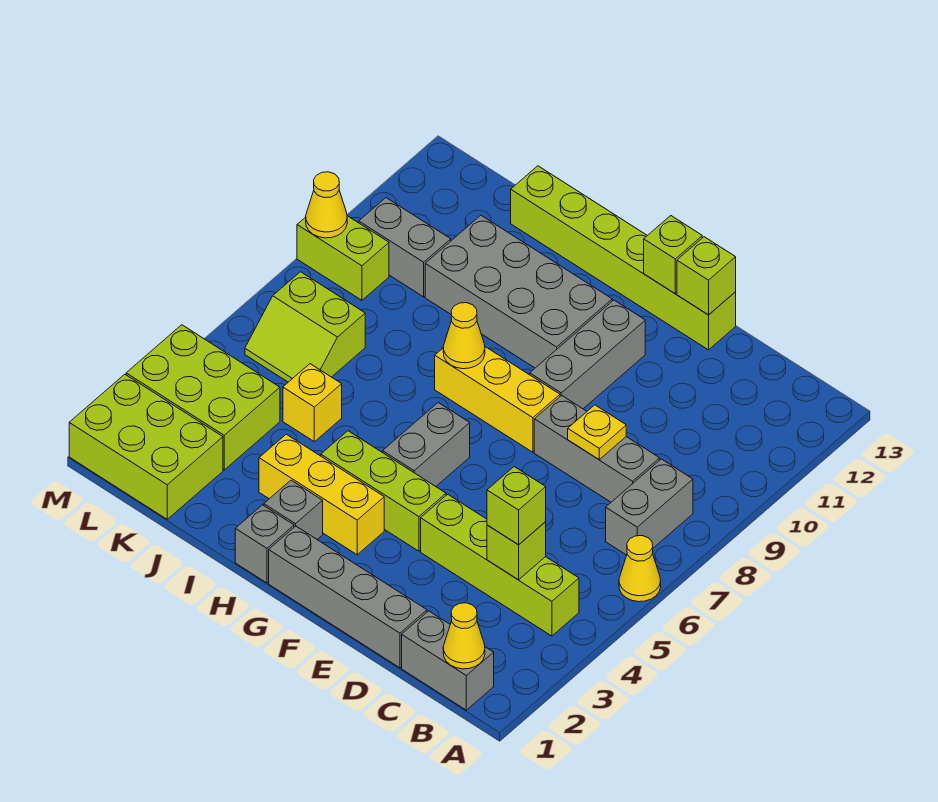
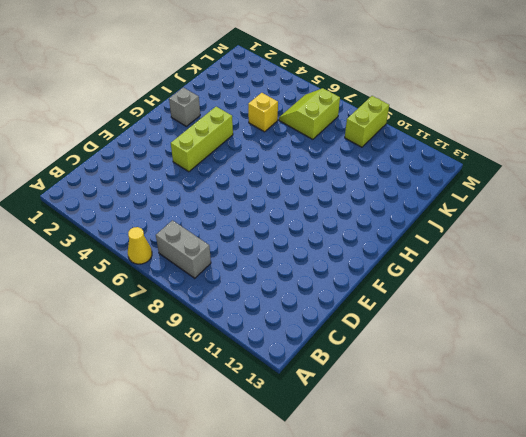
none -> grey 1x2 brick [402,611,494,710]
none -> lime 1x4 brick [421,494,579,636]
none -> grey 1x3 brick [534,395,660,502]

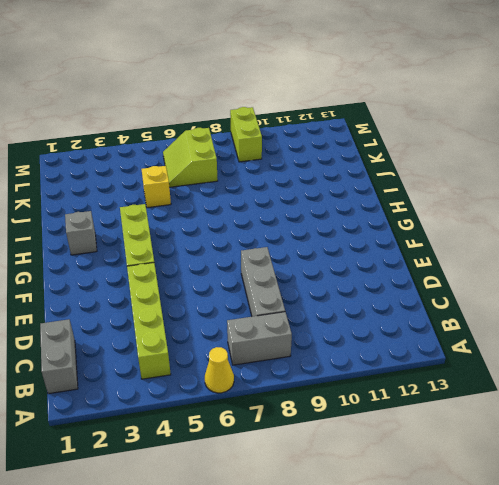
none -> grey 1x4 brick [269,526,427,668]
none -> lime 1x6 brick [511,166,736,350]
none -> yellow 1x3 brick [435,347,560,452]

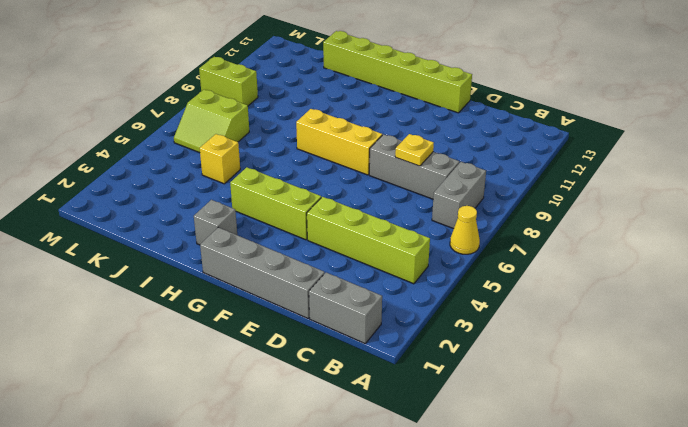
none -> grey 1x3 brick [530,300,645,409]
none -> yellow 1x3 brick [259,434,384,555]
none -> grey 1x2 brick [383,403,470,486]

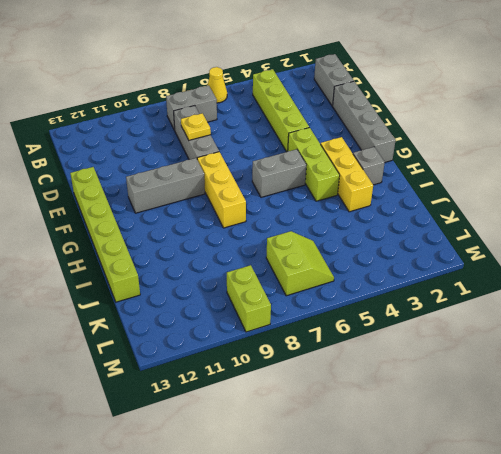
none -> grey 2x4 brick [425,215,612,368]
none -> grey 1x1 brick [235,505,294,583]
none -> yellow 1x1 brick [283,364,342,442]

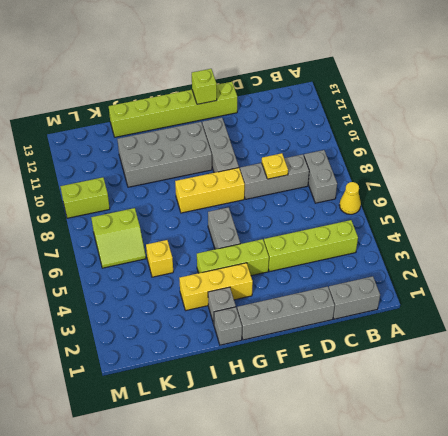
none -> lime 2x3 brick [69,374,223,519]
none -> lime 2x3 brick [126,325,280,470]
none -> grey 1x2 brick [359,198,451,297]

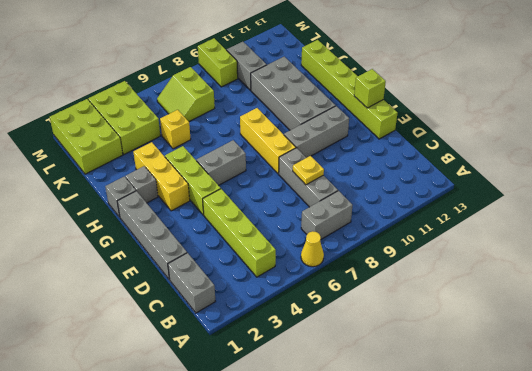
none -> yellow 1x1 cone [443,603,485,669]
none -> lime 1x1 brick [487,522,546,580]
none -> lime 1x1 brick [677,237,736,315]

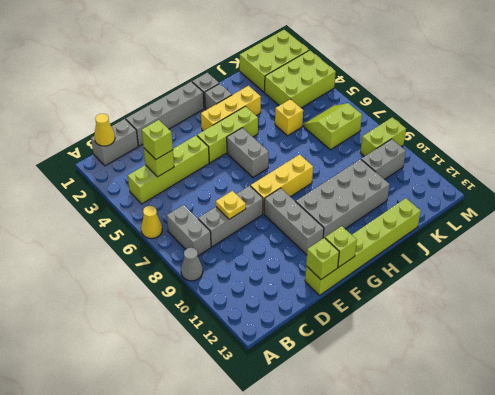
grey 1x1 cone [181,248,203,281] -> none
none -> yellow 1x1 cone [443,303,485,369]
none -> yellow 1x1 cone [306,172,347,238]

